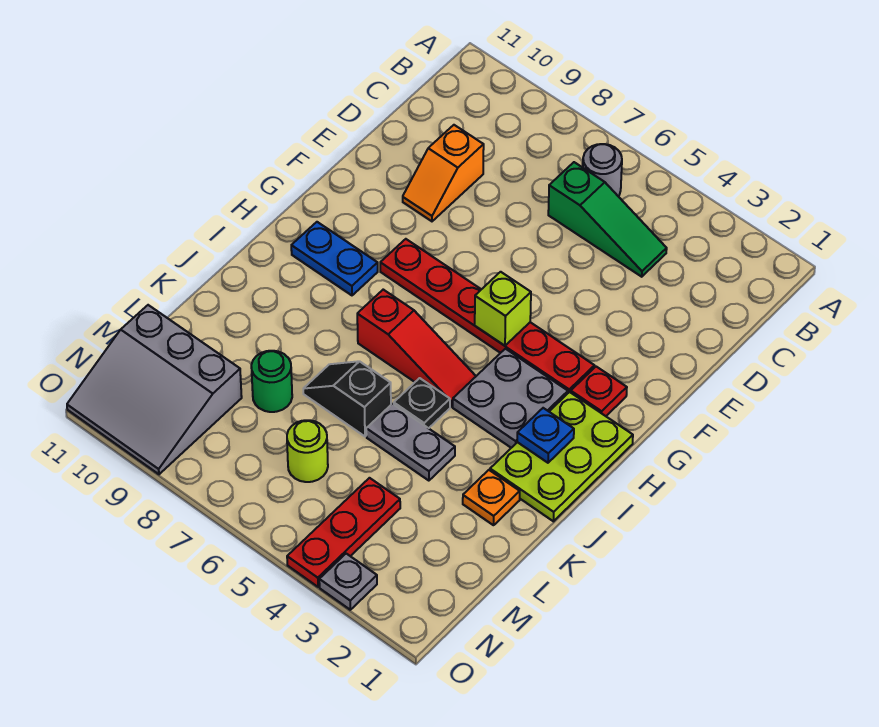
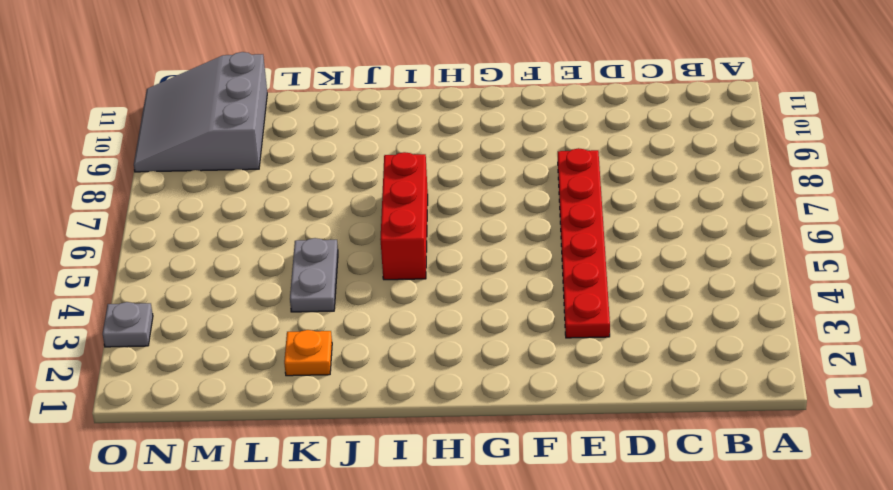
red 1x6 plate [558,148,610,338] -> red 1x6 plate moved to [380,239,594,393]
red 1x3 brick [380,152,428,280] -> red 1x3 slope [357,290,476,407]
none -> grey 1x1 round brick [583,144,622,196]
none -> green 1x3 slope [548,162,667,277]
none -> orange 1x2 slope [403,125,484,221]

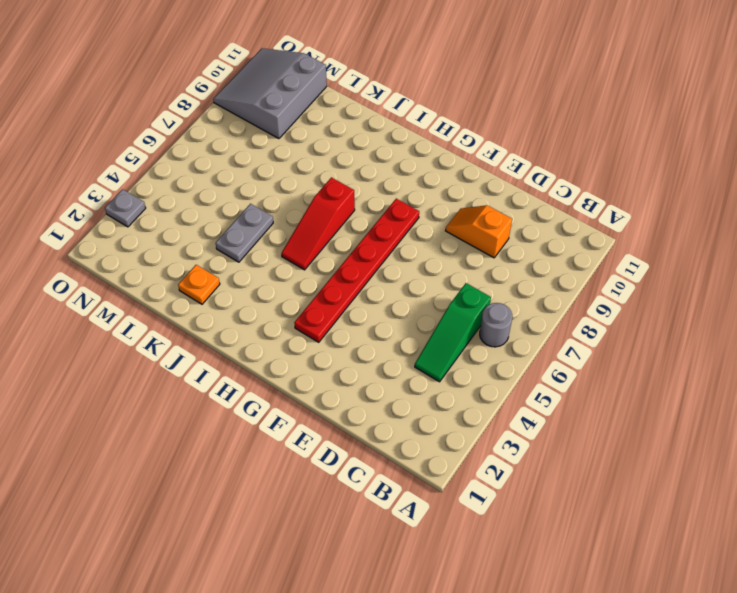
none -> red 1x1 plate [571,367,627,416]
none -> lime 2x3 plate [490,392,633,521]
none -> grey 2x2 plate [453,349,568,448]

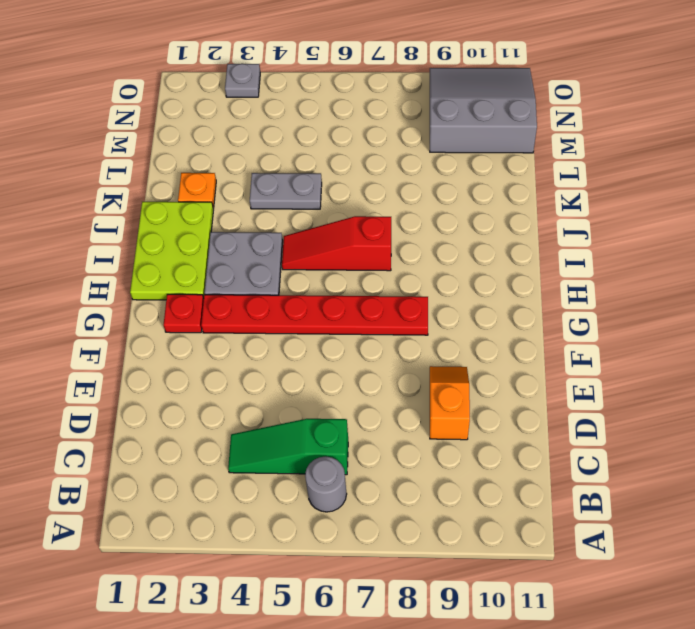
none -> blue 1x2 plate [291,222,378,295]
none -> black 1x1 plate [394,378,450,428]
none -> black 1x2 slope [303,361,391,436]

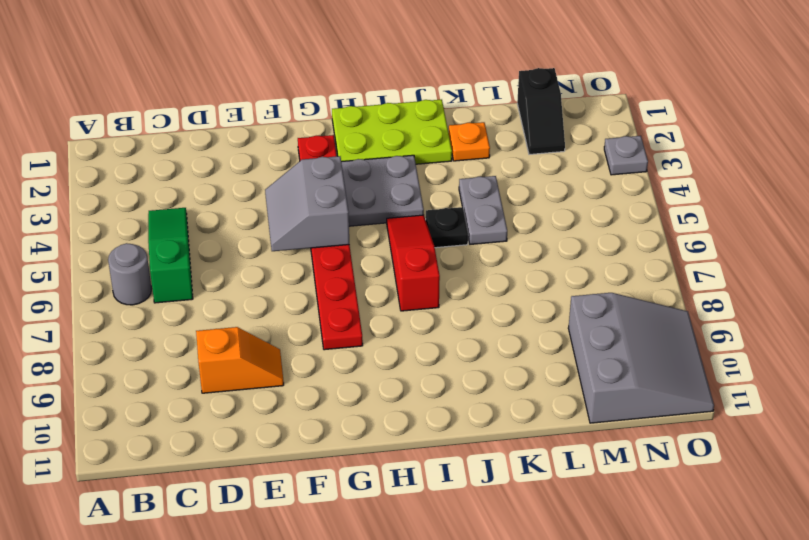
grey 2x2 slope [265,156,349,251] -> lime 1x1 brick [475,272,531,346]
black 1x2 slope [517,68,565,154] -> black 1x2 slope moved to [303,361,391,436]
none -> blue 1x2 plate [291,222,378,295]
none -> green 1x1 round brick [251,351,292,412]
none -> red 1x3 plate [287,478,400,587]

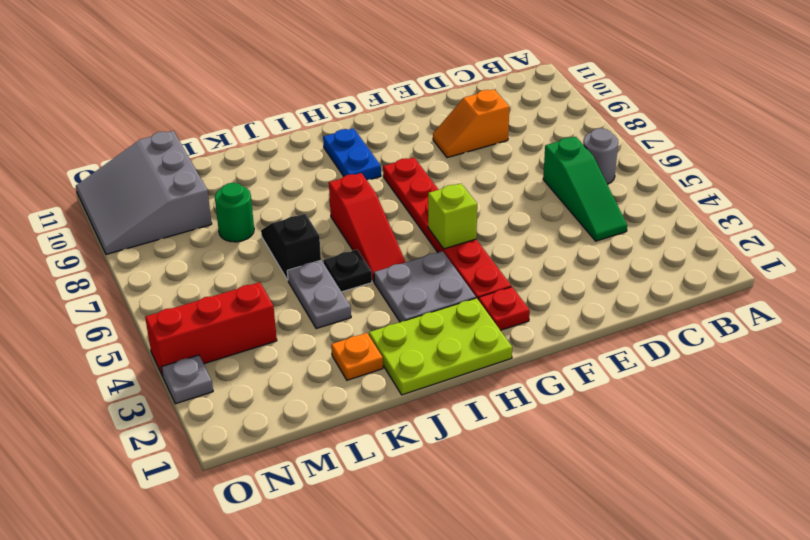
red 1x3 brick [145,282,277,376] -> red 1x3 plate [287,478,400,587]
none -> lime 1x1 round brick [287,420,328,482]
none -> blue 1x1 plate [517,408,574,463]

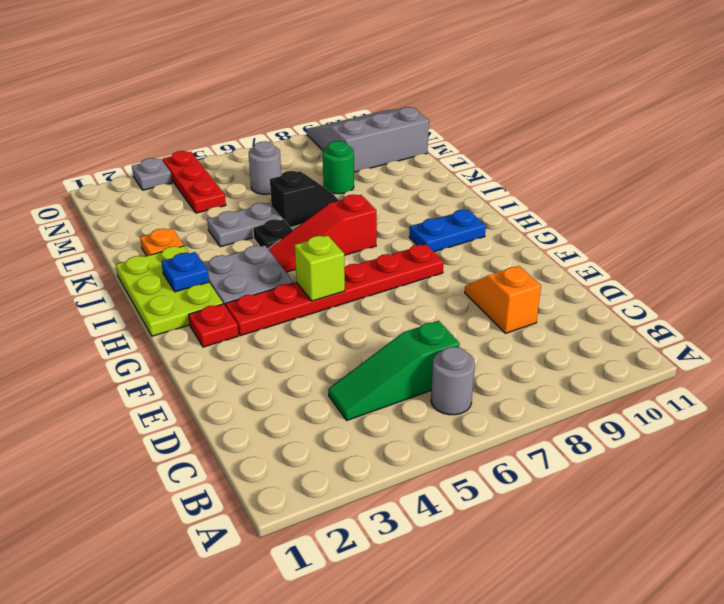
grey 1x1 round brick [249,141,281,194] -> lime 1x1 round brick [287,420,328,482]

